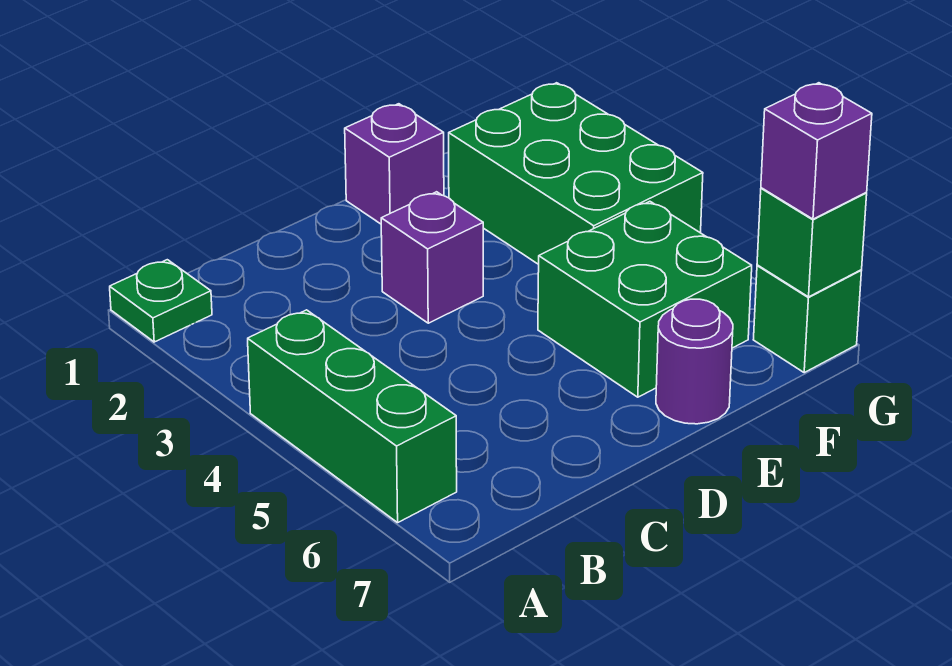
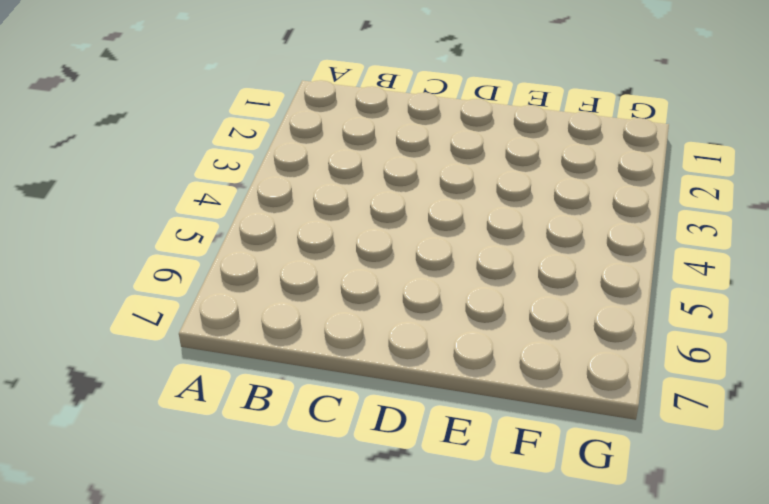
none -> green 1x1 plate [110,260,212,342]
none -> green 1x3 brick [248,310,457,523]

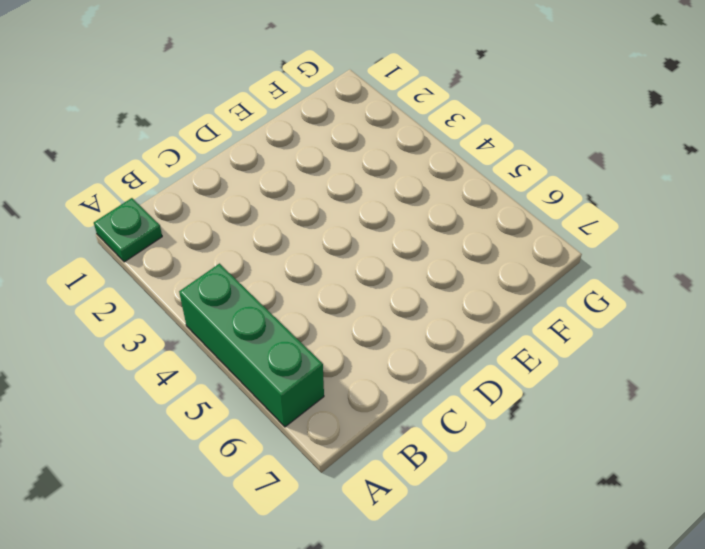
none -> purple 1x1 brick [381,192,483,323]
none -> purple 1x1 brick [345,104,444,224]

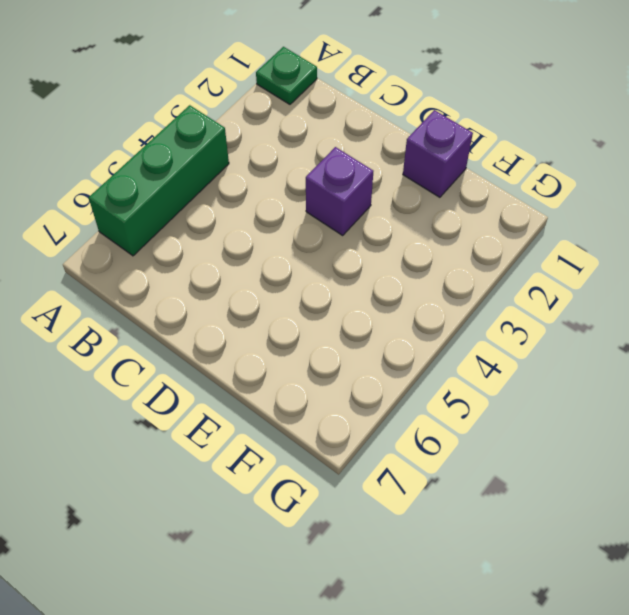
none -> green 2x2 brick [538,201,752,397]
none -> purple 1x1 round brick [656,299,733,424]

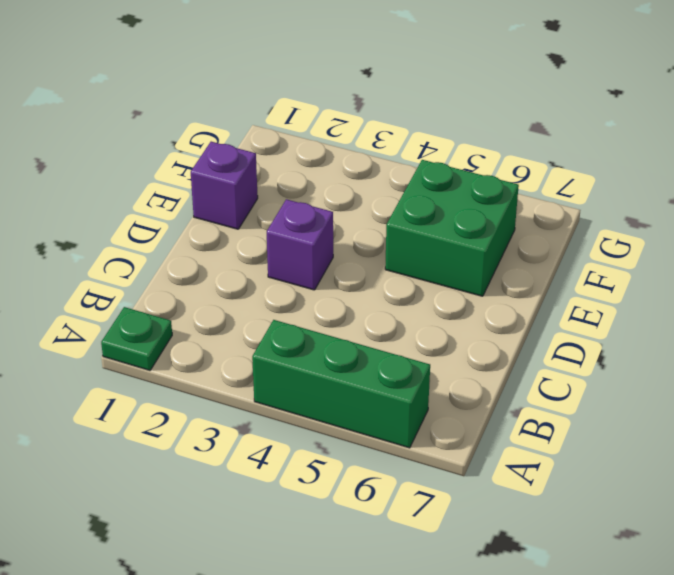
none -> purple 1x1 round brick [656,299,733,424]
none -> green 2x3 brick [449,83,703,264]

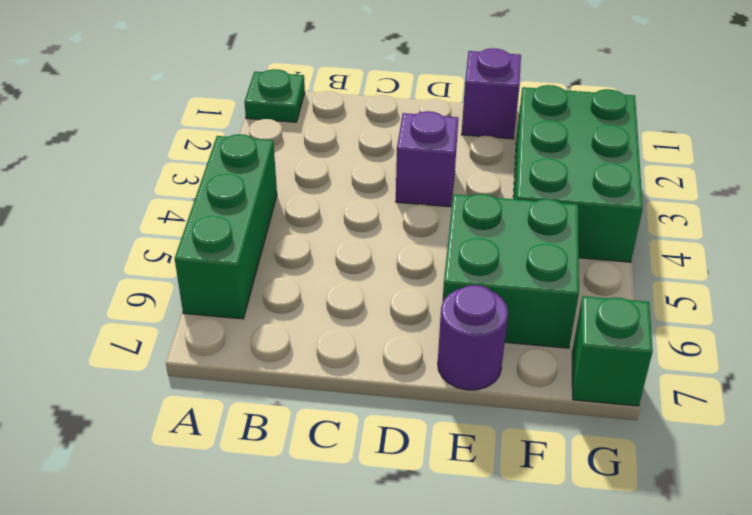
none -> green 1x1 brick [757,188,867,297]
none -> purple 1x1 brick [761,83,872,219]

